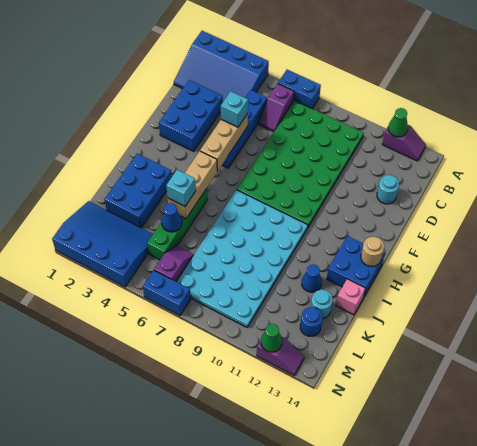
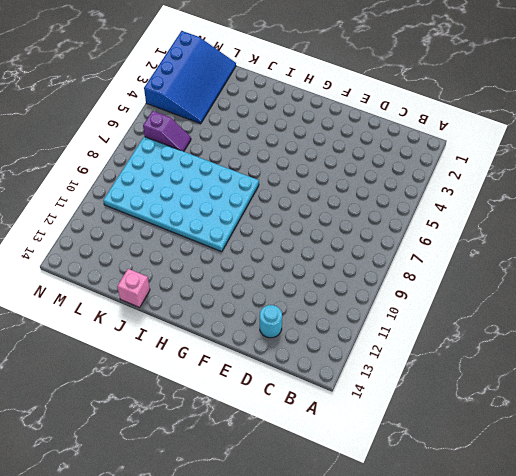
none -> blue 3x4 slope [174,31,269,101]
none -> blue 1x2 brick [278,70,321,109]
none -> purple 1x2 slope [382,125,426,161]

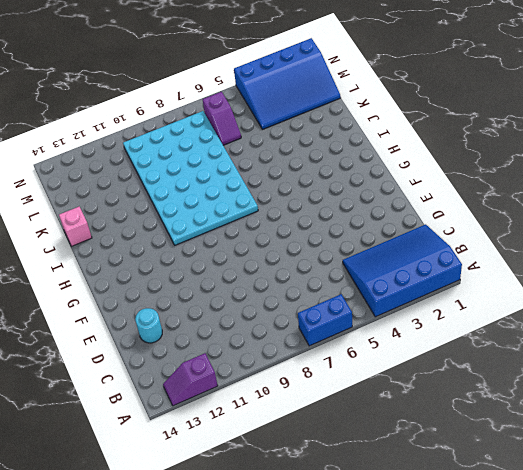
none -> purple 1x2 slope [258,84,294,132]
none -> green 4x6 plate [237,101,364,227]
none -> blue 1x4 brick [222,90,267,168]

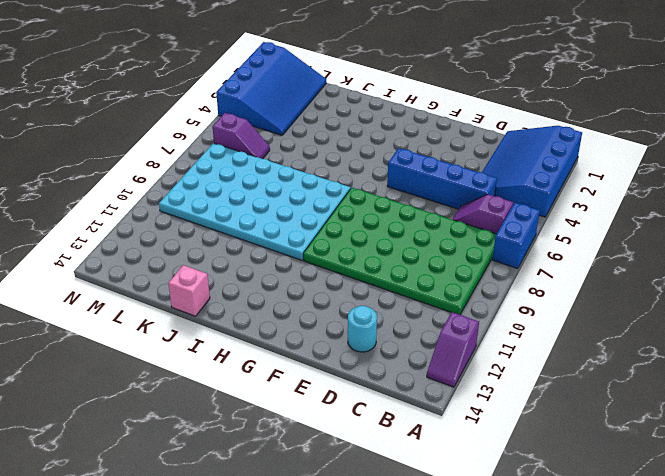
none -> blue 2x3 brick [159,80,223,151]
none -> blue 2x2 brick [327,236,385,296]
none -> blue 2x3 brick [104,154,172,228]

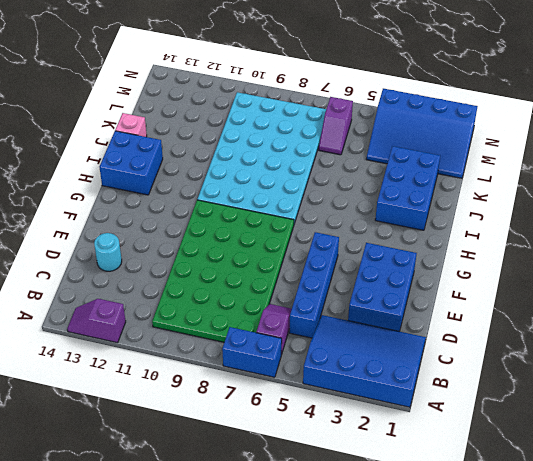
none -> green 1x4 brick [147,188,208,260]
none -> blue 1x1 cone [302,264,322,292]
none -> cyan 1x1 round brick [311,290,332,319]

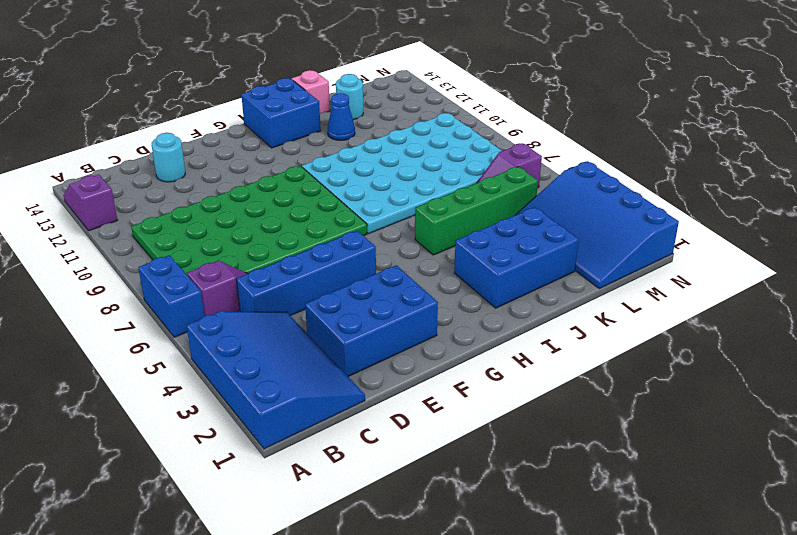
none -> blue 1x1 round brick [300,307,322,336]
none -> blue 1x2 brick [143,270,191,315]
none -> purple 1x2 slope [257,337,304,375]

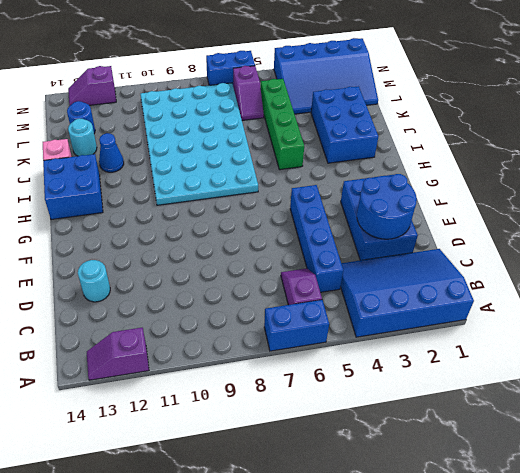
blue 2x2 round brick [357,174,417,239] -> none
none -> green 4x6 plate [237,101,364,227]
none -> green 1x1 cone [388,108,408,137]
none -> tan 1x3 brick [200,114,248,171]

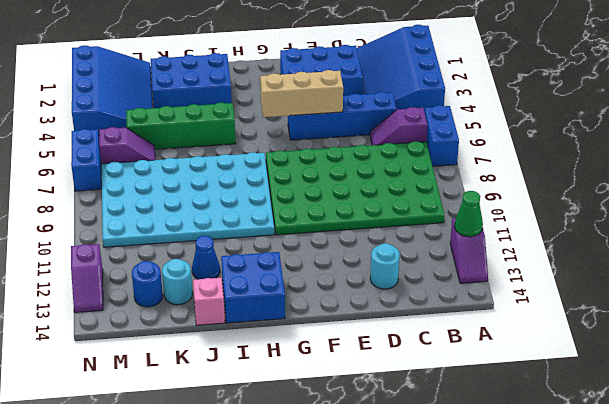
none -> tan 1x3 brick [168,151,217,219]
none -> tan 1x1 round brick [361,237,384,266]
none -> blue 1x1 cone [162,203,182,232]

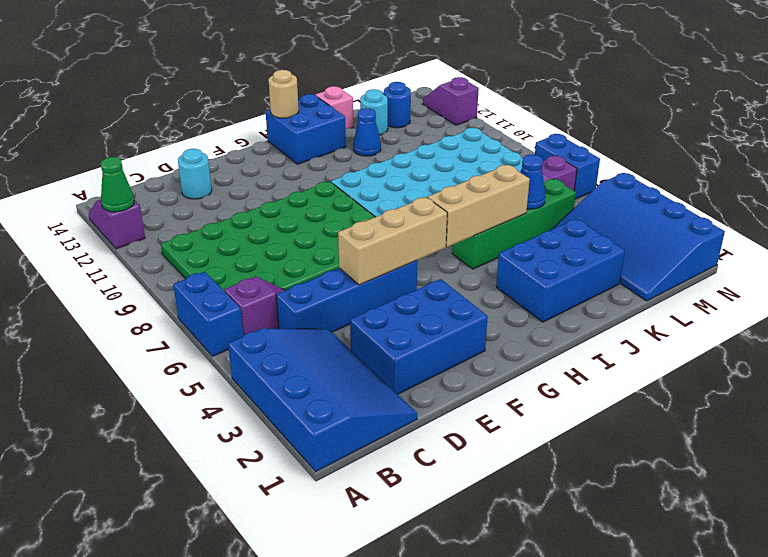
none -> green 1x1 cone [261,324,282,352]
none -> cyan 1x1 brick [221,91,248,127]
none -> cyan 1x1 brick [166,170,196,206]

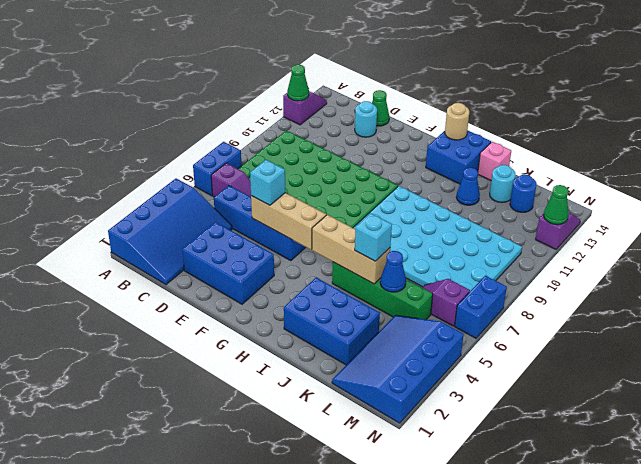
green 1x1 cone [372,90,389,126] -> none

